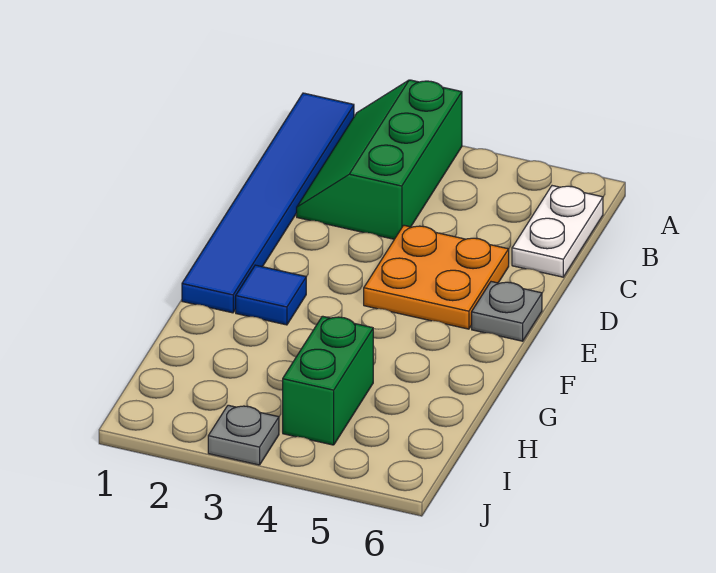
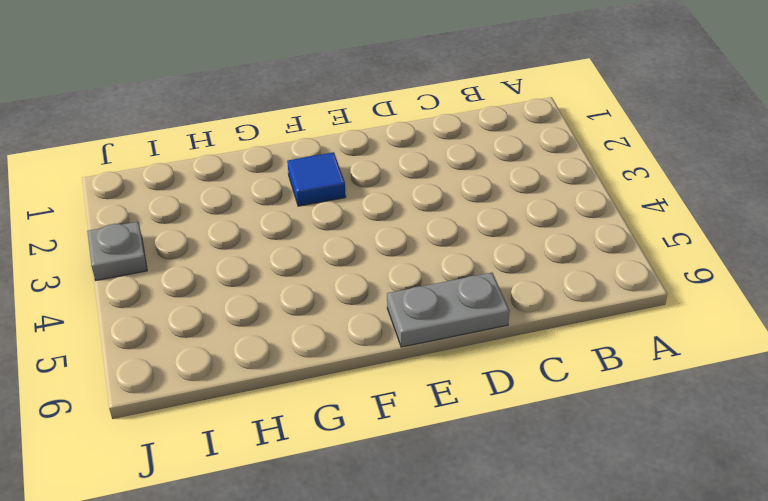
grey 1x2 plate [387,273,510,347] -> grey 1x1 plate [472,282,542,341]
none -> blue 1x6 tile [182,93,354,313]
none -> green 2x3 slope [297,80,462,239]

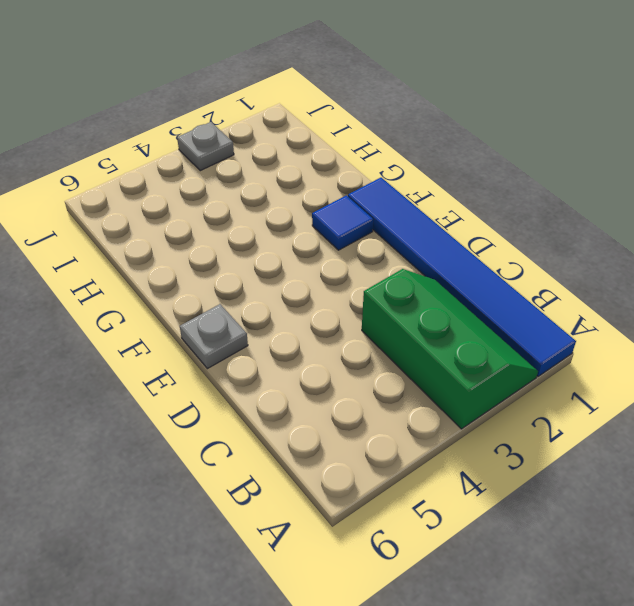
none -> white 1x2 plate [512,186,603,277]
none -> orange 2x2 plate [364,225,509,329]

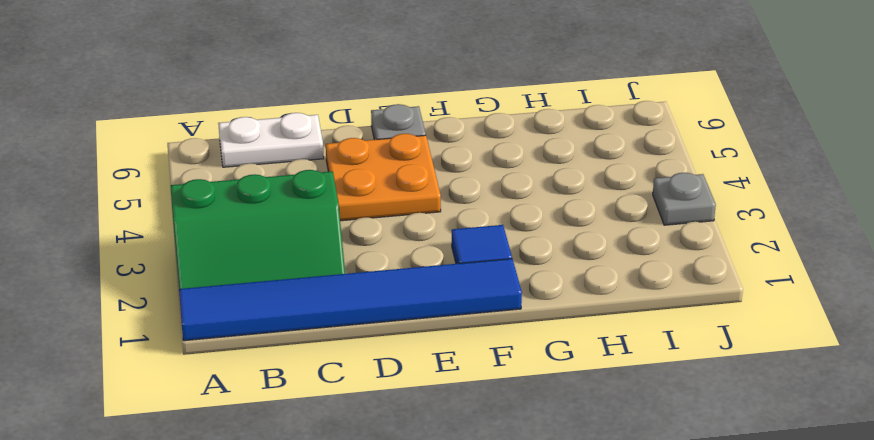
none -> green 1x2 brick [283,316,373,445]

